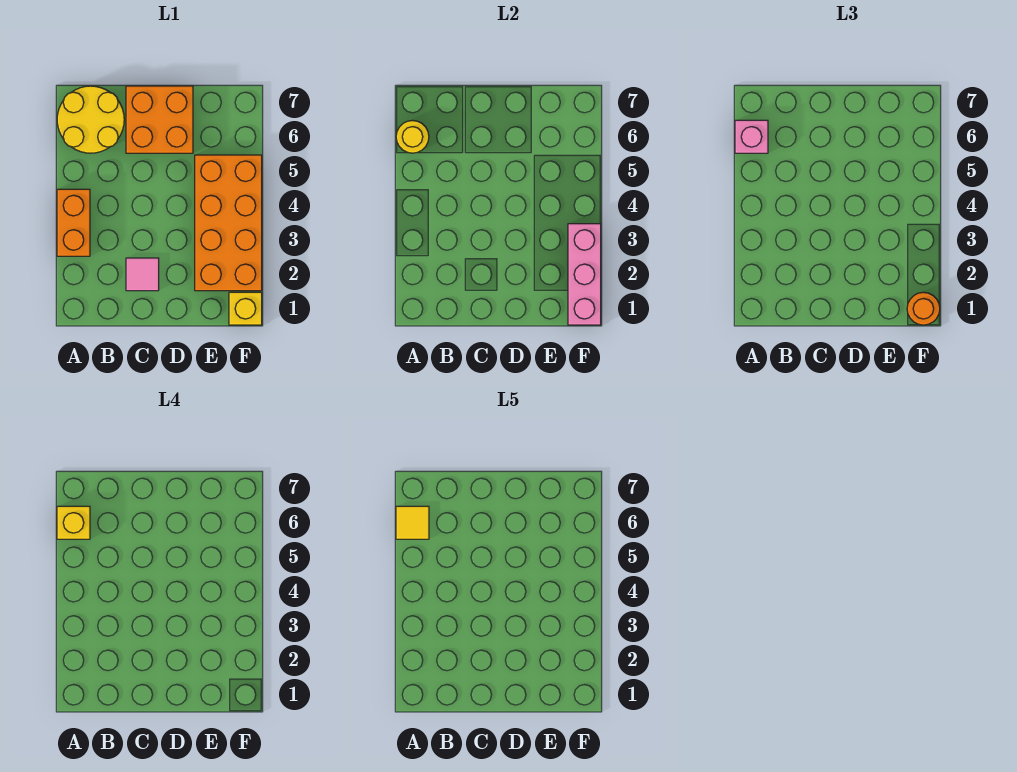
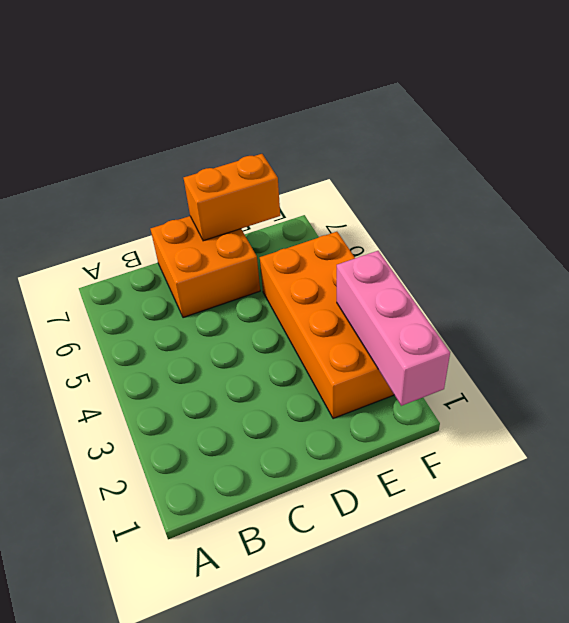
orange 1x2 brick [184,154,280,241] -> orange 1x2 brick turned to [57,189,90,256]
none -> yellow 2x2 round brick [57,86,124,153]
none -> pink 1x1 tile [126,258,159,291]
none -> yellow 1x1 brick [229,292,262,325]

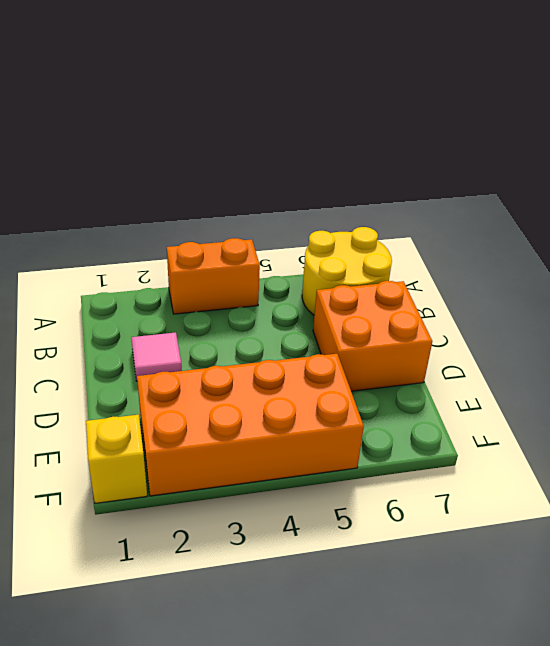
none -> yellow 1x1 round brick [396,121,429,153]
none -> pink 1x3 brick [568,224,601,325]
none -> pink 1x1 brick [735,120,768,153]

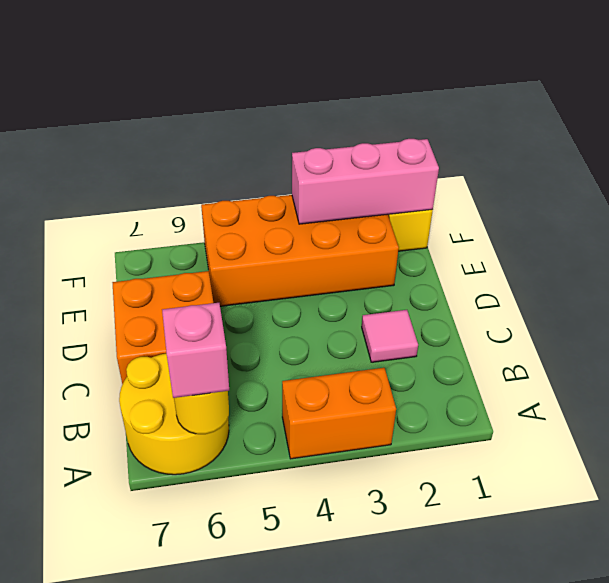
none -> orange 1x1 round brick [907,292,940,325]
none -> yellow 1x1 brick [57,506,90,539]
none -> yellow 1x1 tile [396,506,429,539]

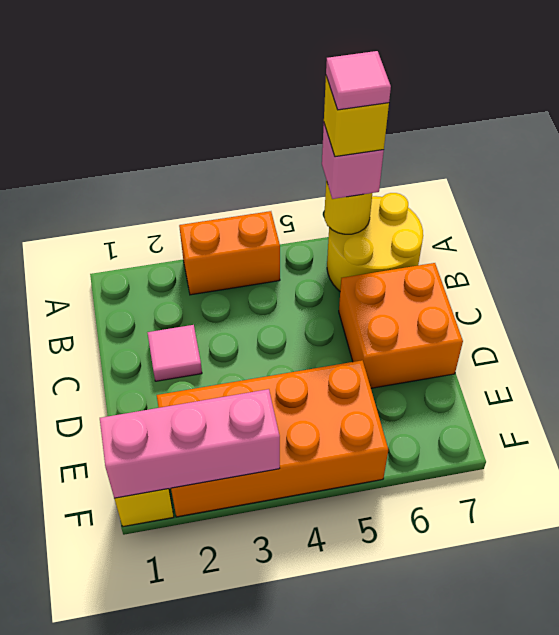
pink 1x1 tile [326,51,391,110] -> yellow 1x1 tile [396,506,429,539]
none -> orange 1x1 round brick [907,292,940,325]

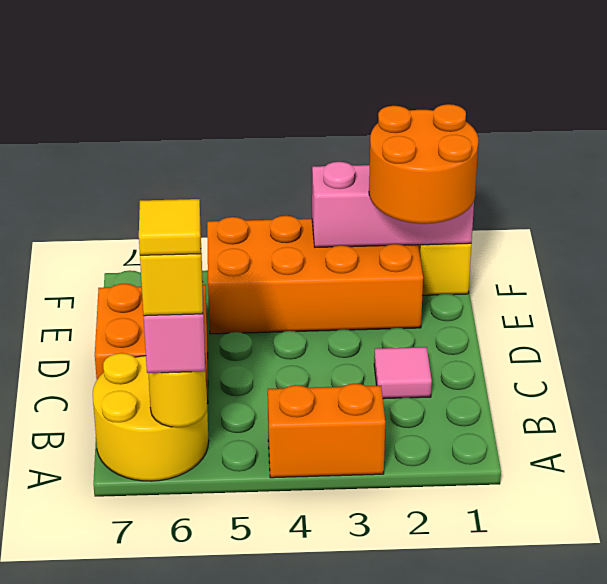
orange 2x2 round brick [369,104,478,224] -> orange 1x1 round brick [907,292,940,325]

